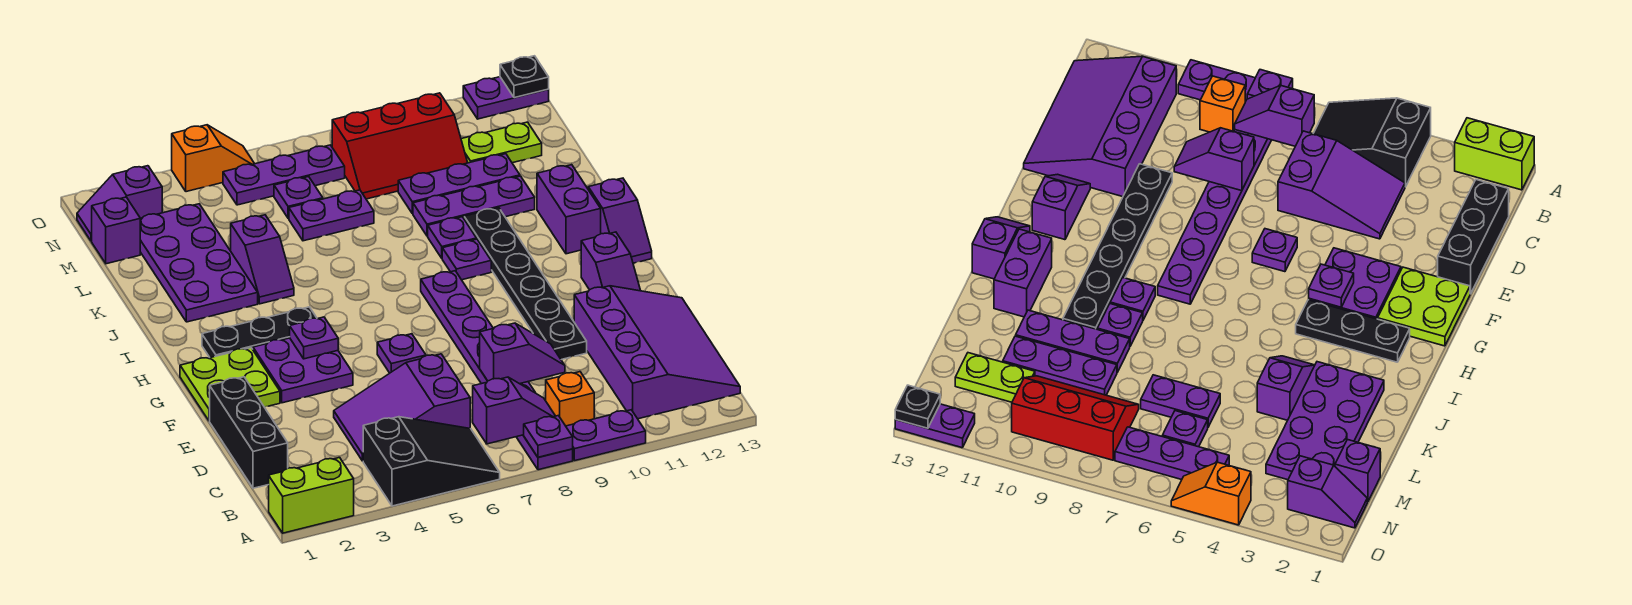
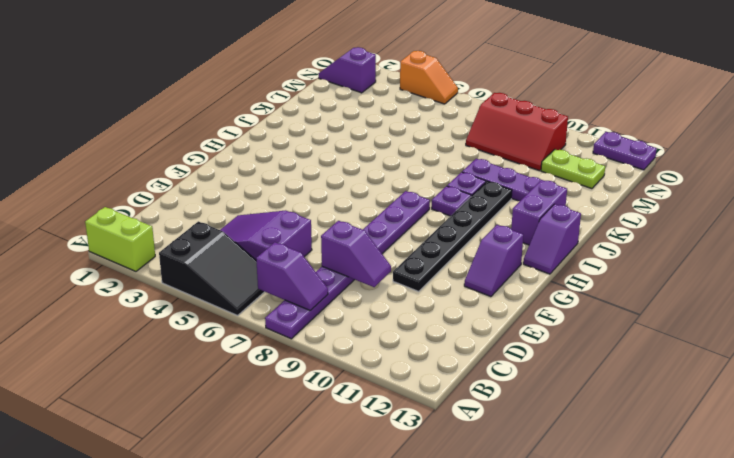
none -> purple 1x2 plate [566,410,646,461]
none -> orange 1x1 brick [546,372,594,426]
none -> purple 3x4 slope [574,286,740,419]
none -> black 1x3 brick [210,377,288,488]

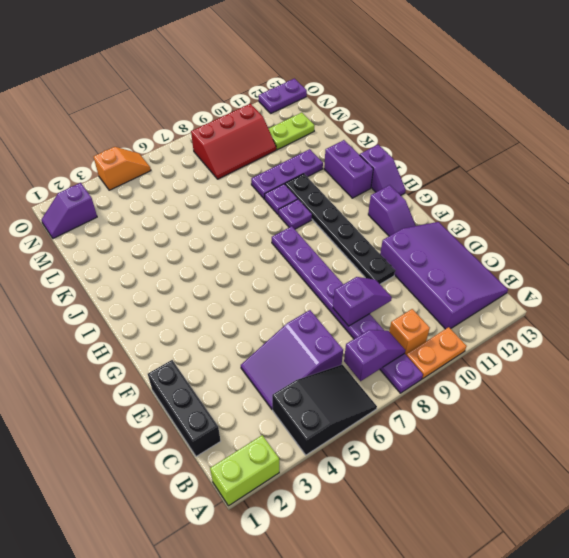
orange 1x2 plate [406,327,467,379] -> purple 1x2 plate [566,410,646,461]
none -> lime 2x2 plate [180,348,280,421]
none -> purple 2x2 plate [253,338,353,403]
none -> purple 1x1 plate [377,334,426,373]
none -> black 1x3 plate [202,307,316,358]

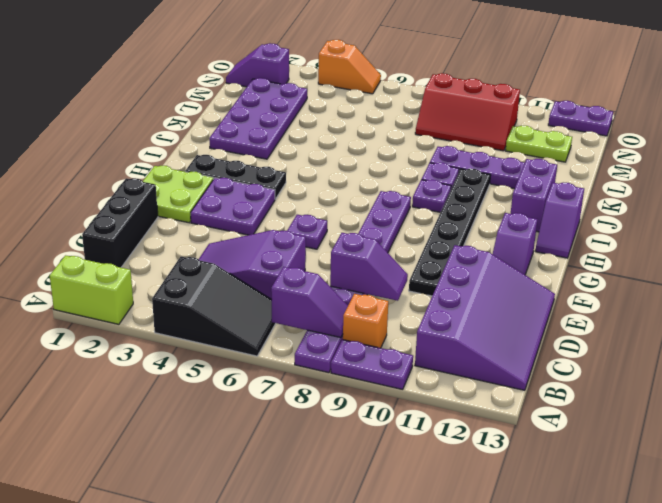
none -> purple 1x2 slope [231,215,294,304]
none -> purple 1x2 plate [289,190,374,241]
none -> purple 1x3 plate [398,154,520,214]
none -> purple 1x1 brick [92,197,140,264]

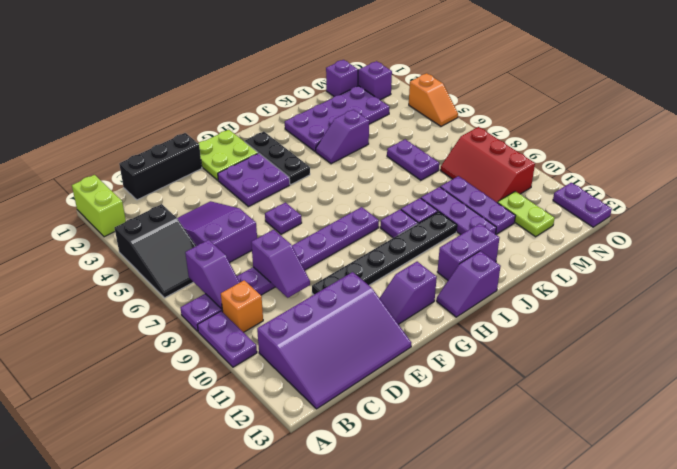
none -> purple 1x1 plate [274,177,323,218]
none -> purple 1x3 plate [223,145,345,205]
none -> purple 1x1 plate [524,416,573,457]
none -> purple 1x1 plate [290,317,338,359]

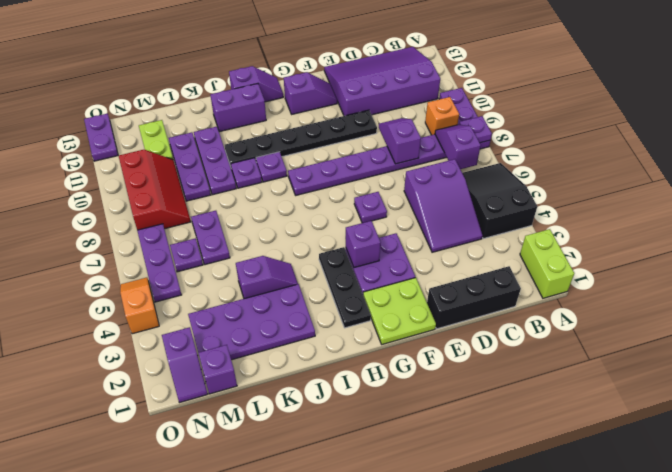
purple 1x1 brick [345,221,381,268] -> purple 1x1 plate [290,317,338,359]
none -> black 1x1 plate [500,56,549,98]

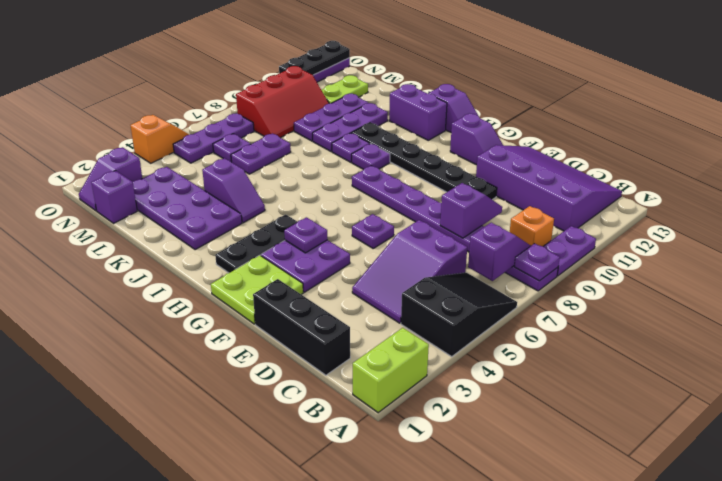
black 1x3 plate [279,41,350,75] -> black 1x1 plate [500,56,549,98]

